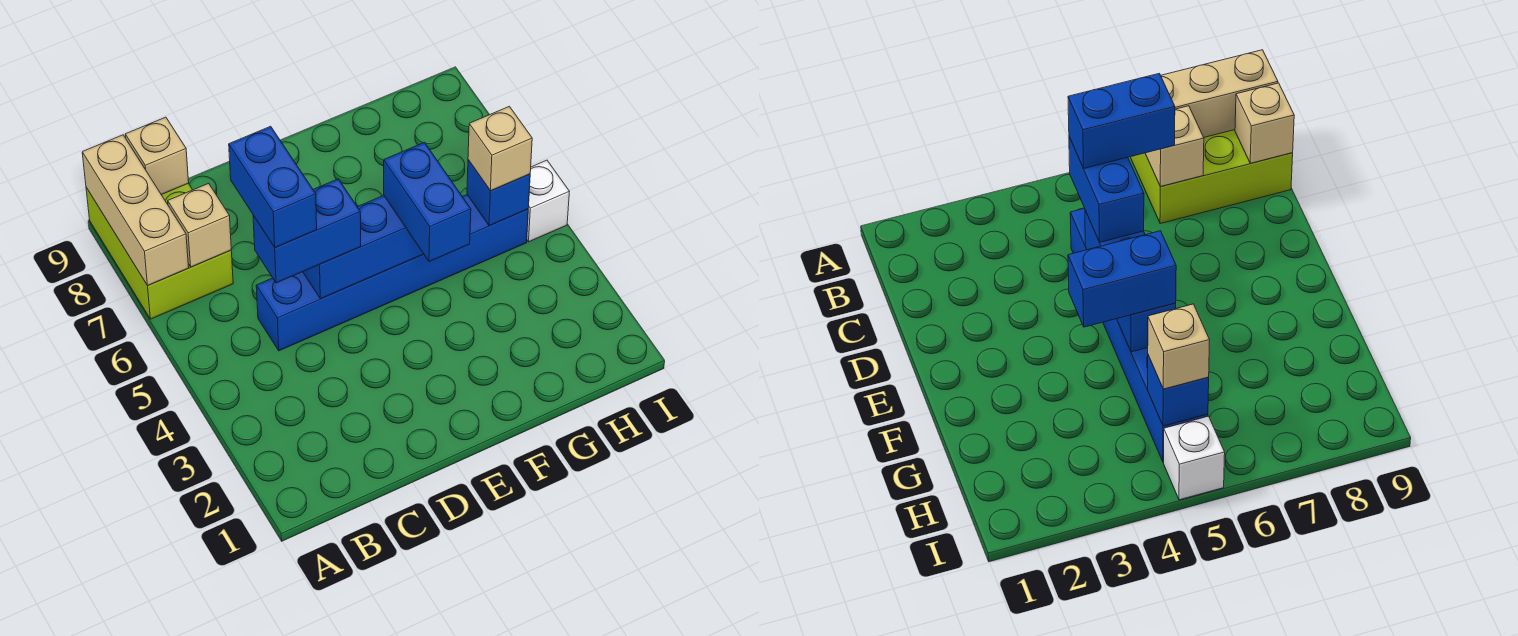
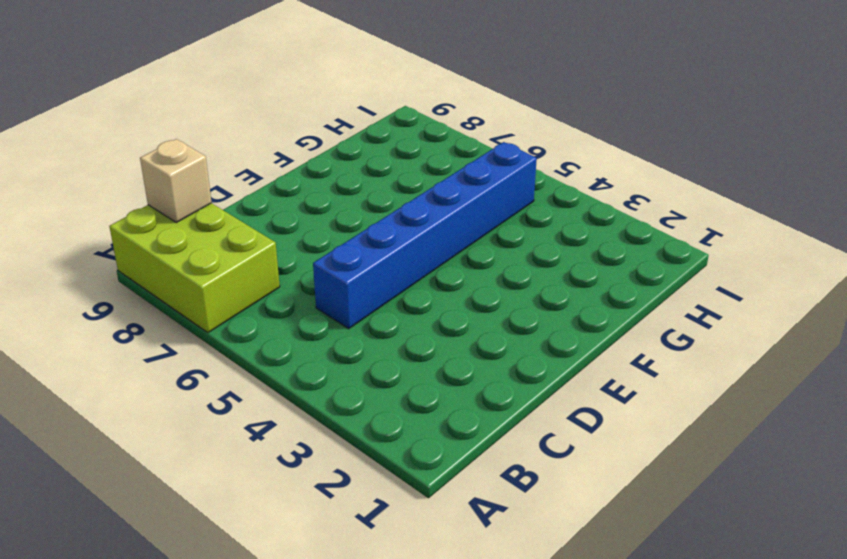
none -> white 1x1 brick [527,160,569,242]
none -> tan 1x3 brick [82,135,189,286]
none -> tan 1x1 brick [168,183,231,267]

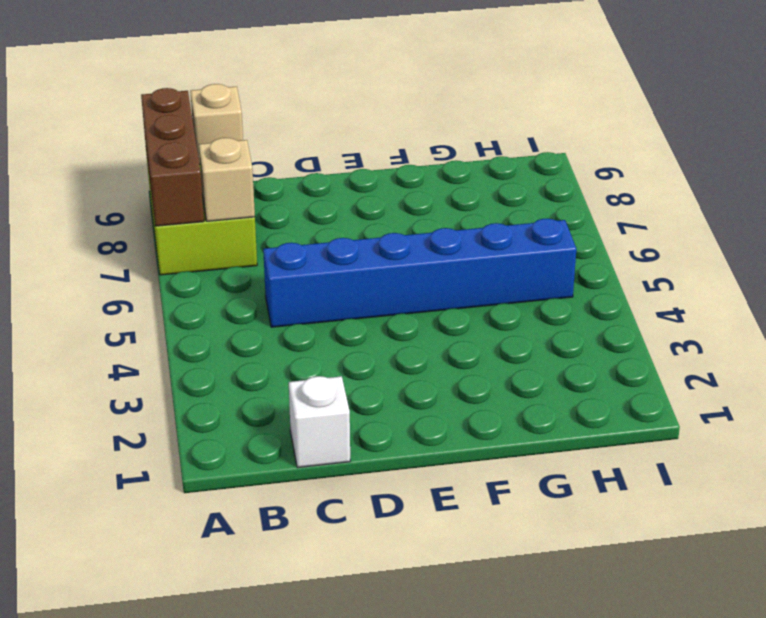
brown 1x3 brick [141,88,204,226] -> tan 1x3 brick [82,135,189,286]
white 1x1 brick [289,376,350,468] -> white 1x1 brick moved to [527,160,569,242]
none -> blue 1x3 brick [303,195,423,299]
none -> blue 1x1 brick [467,160,530,226]
none -> blue 1x2 brick [253,179,361,283]

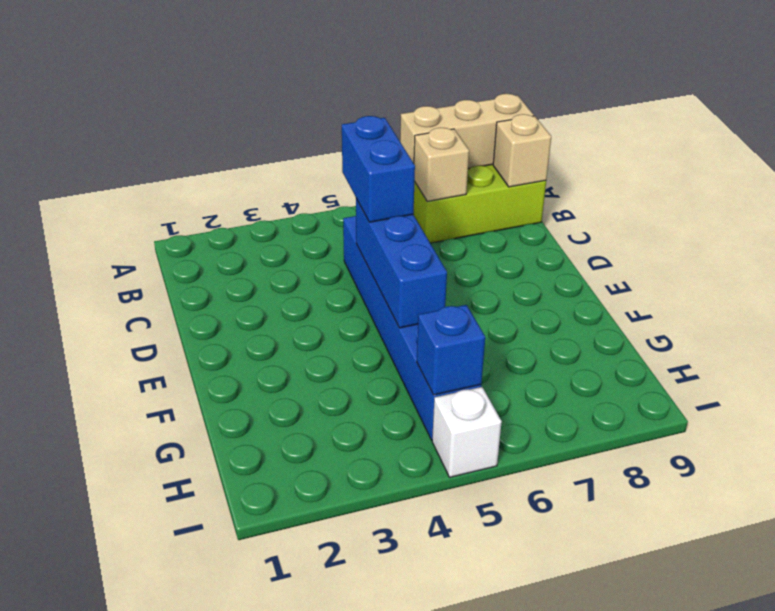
none -> blue 1x2 brick [384,142,471,262]
none -> tan 1x1 brick [468,106,532,191]
none -> blue 1x2 brick [229,126,317,248]

